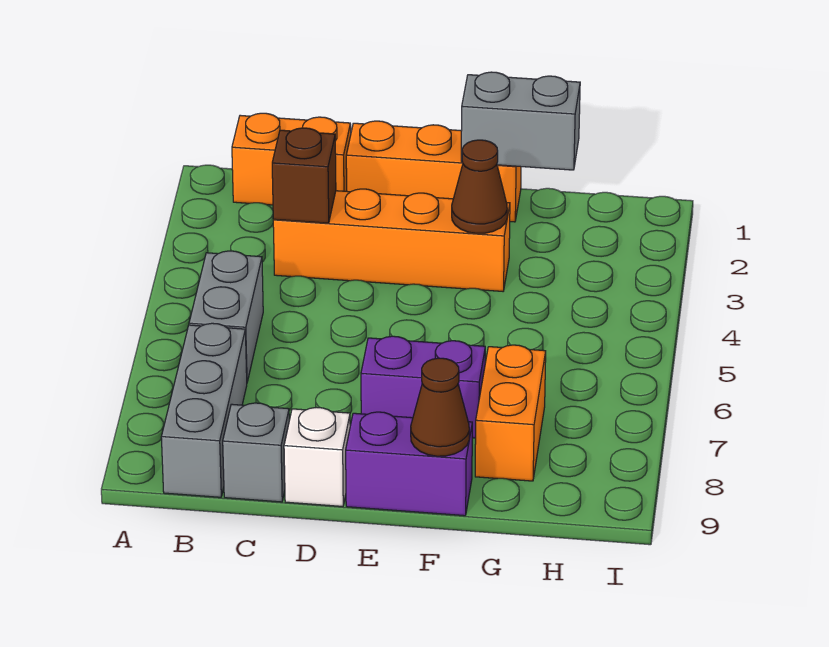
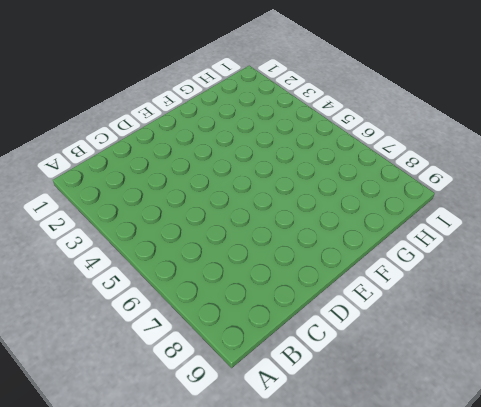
none -> orange 1x2 brick [232,113,351,205]
none -> grey 1x2 brick [189,251,263,382]
none -> grey 1x3 brick [161,323,247,497]

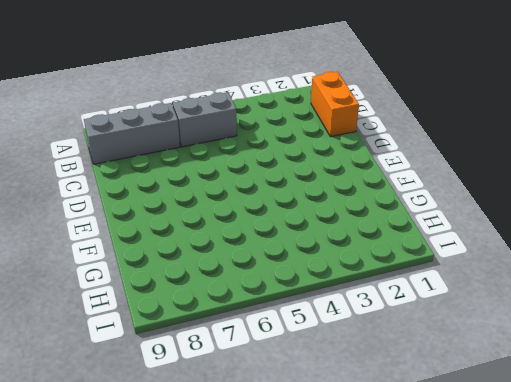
none -> orange 1x4 brick [273,189,510,291]
none -> grey 1x1 brick [223,403,289,502]
none -> orange 1x3 brick [346,121,521,222]

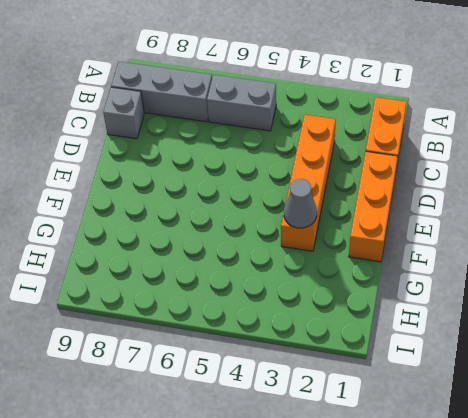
grey 1x1 cone [284,179,317,228] -> brown 1x1 cone [452,140,507,233]
none -> white 1x1 brick [284,407,350,506]
none -> purple 1x2 brick [361,336,485,438]
none -> purple 1x2 brick [346,412,472,516]

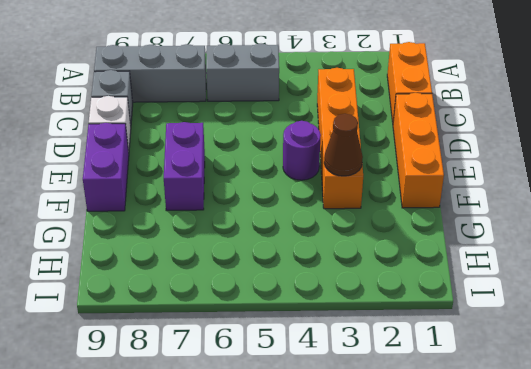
purple 1x1 round brick [283,121,321,180] -> none
none -> orange 1x2 brick [475,345,546,481]
none -> brown 1x1 brick [272,128,336,223]
none -> grey 1x2 brick [461,72,580,170]

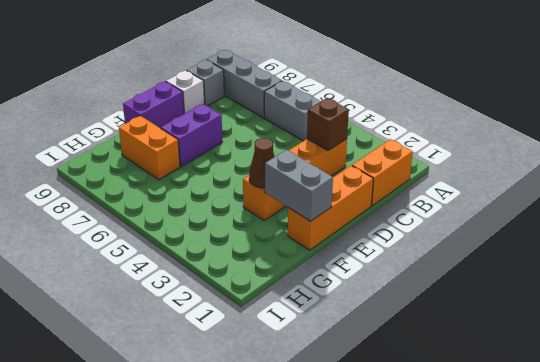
grey 1x2 brick [265,150,333,221] -> grey 1x2 brick turned to [461,72,580,170]
none -> brown 1x1 cone [411,358,469,456]

